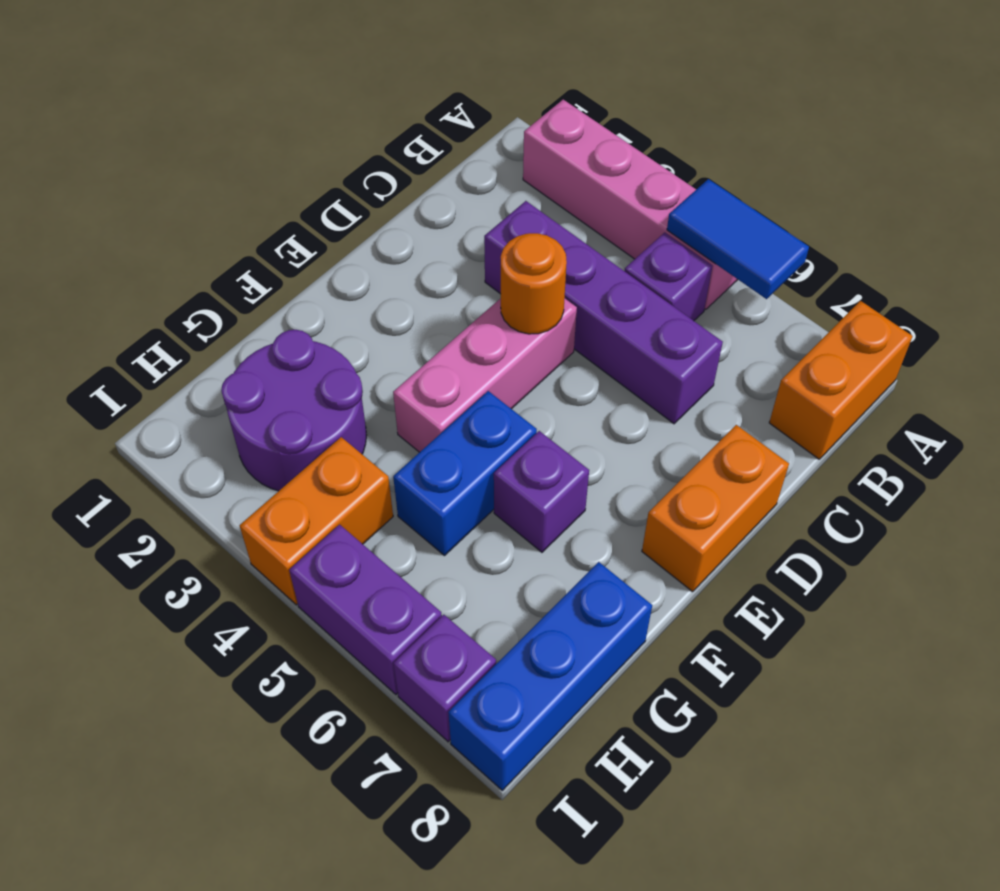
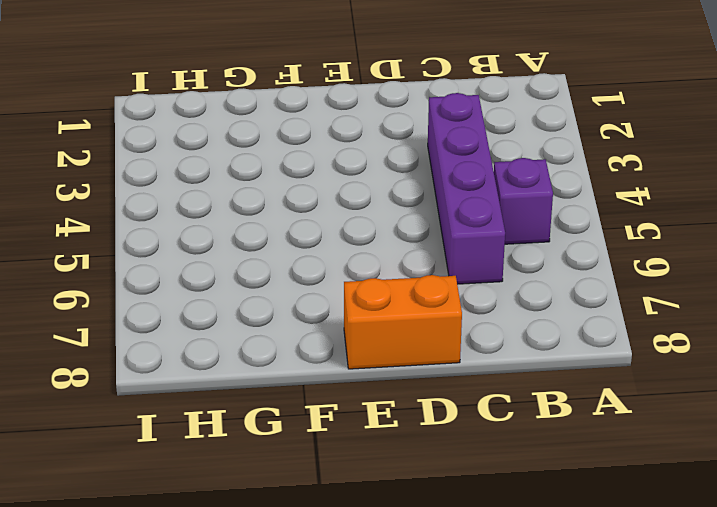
none -> pink 1x4 brick [523,100,738,309]
none -> orange 1x2 brick [769,301,912,459]
none -> pink 1x3 brick [393,298,577,452]

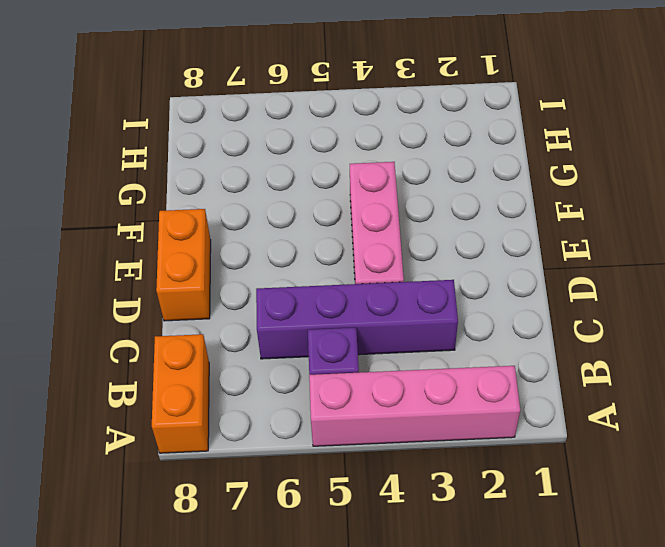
none -> blue 1x2 brick [393,391,537,556]
none -> purple 1x1 brick [494,431,589,552]
none -> purple 2x2 round brick [221,330,367,491]

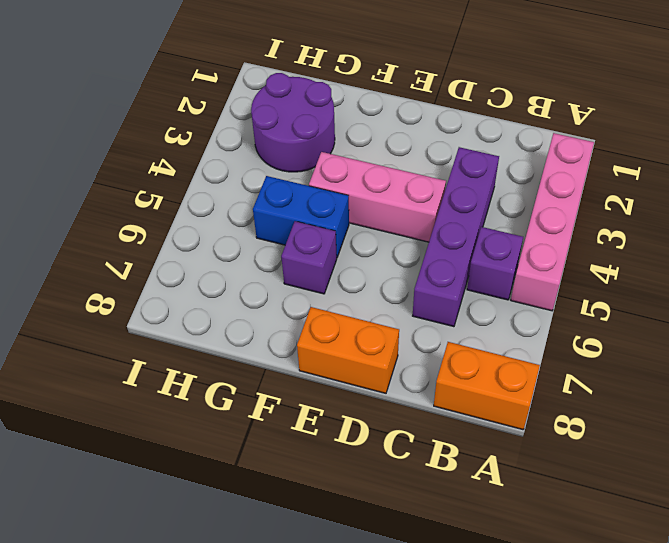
none -> blue 1x3 brick [448,562,652,790]
none -> orange 1x2 brick [240,437,393,605]
none -> purple 1x2 brick [289,525,442,694]

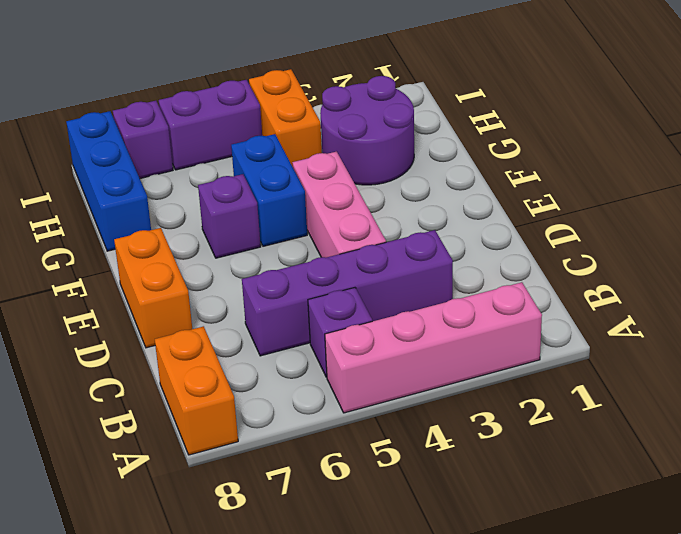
none -> blue 1x2 tile [667,179,809,299]
none -> orange 1x1 round brick [501,233,567,334]

